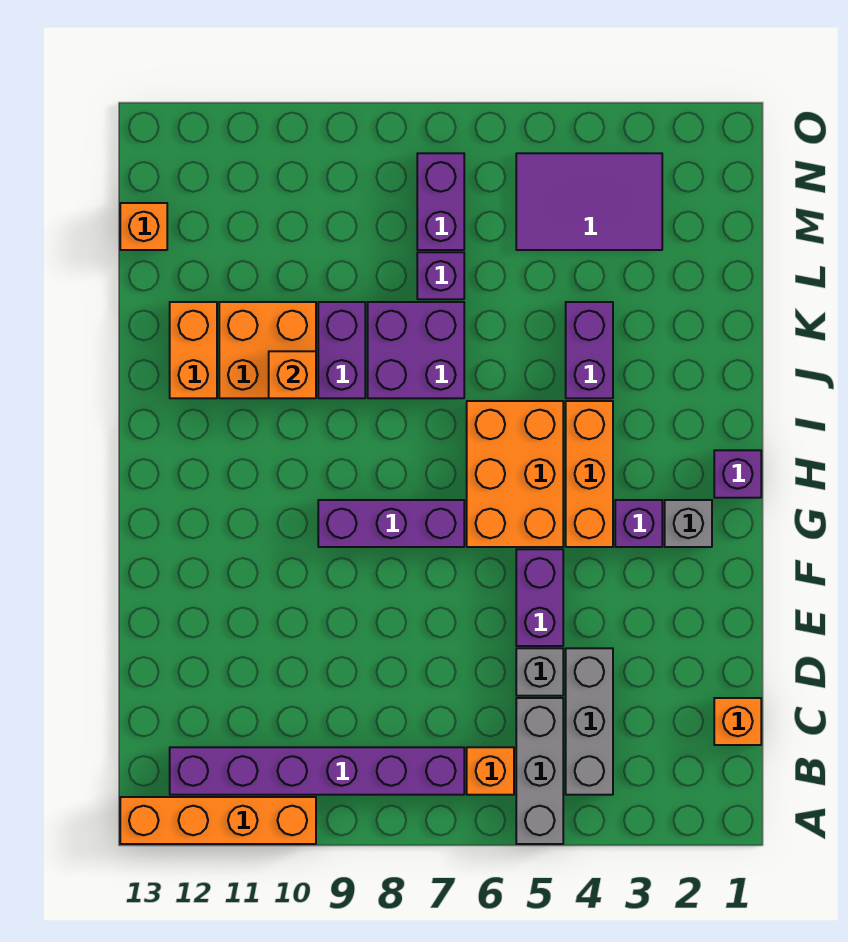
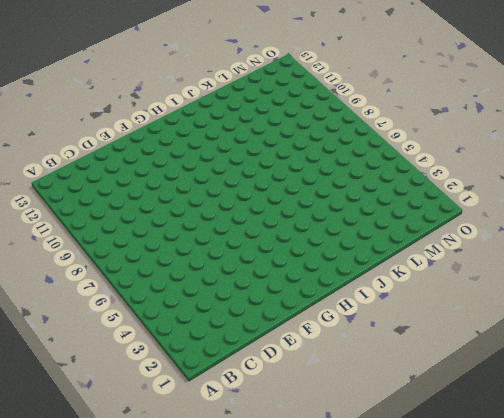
none -> grey 1x3 brick [516,698,563,844]
none -> orange 1x4 brick [120,797,316,844]
none -> grey 1x3 brick [566,648,613,795]

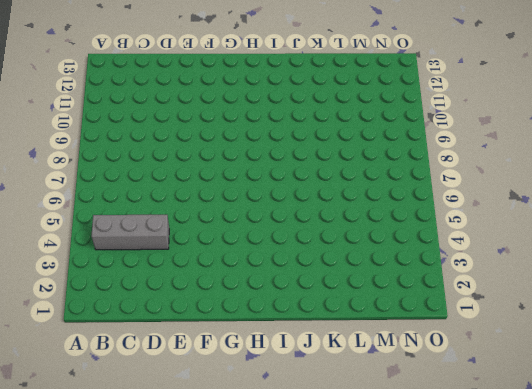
none -> grey 1x3 brick [516,698,563,844]
none -> orange 1x4 brick [120,797,316,844]
none -> orange 1x1 brick [467,747,514,795]

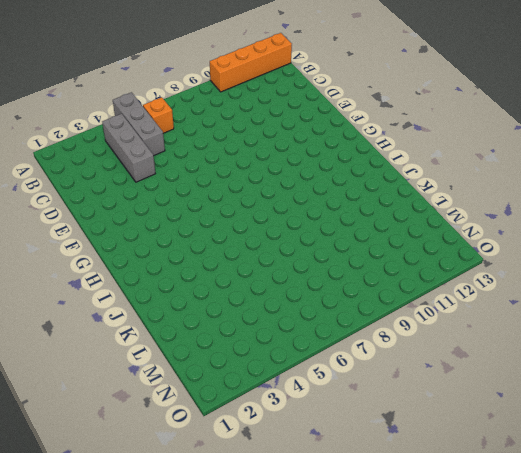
none -> purple 1x6 brick [170,747,464,795]
none -> orange 1x1 brick [714,698,761,745]
none -> grey 1x1 brick [516,648,563,696]

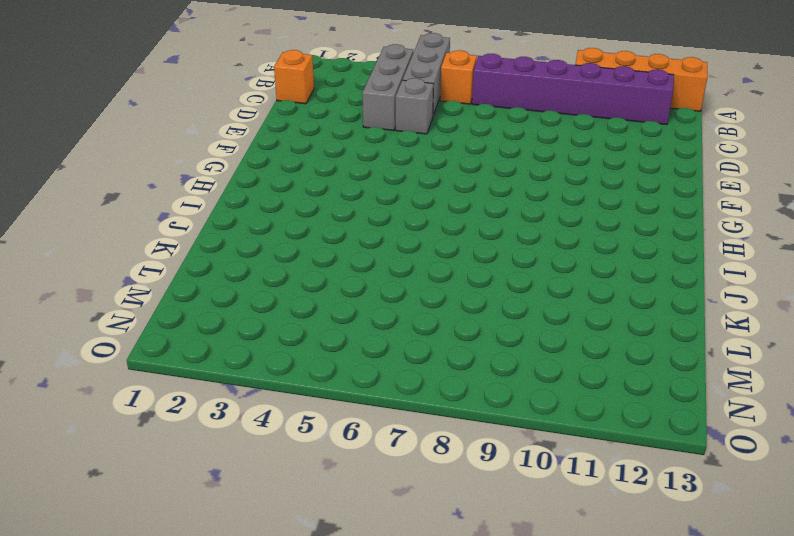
none -> purple 1x2 brick [516,549,563,646]
none -> grey 1x1 brick [665,500,712,547]
none -> purple 1x1 brick [615,500,662,547]

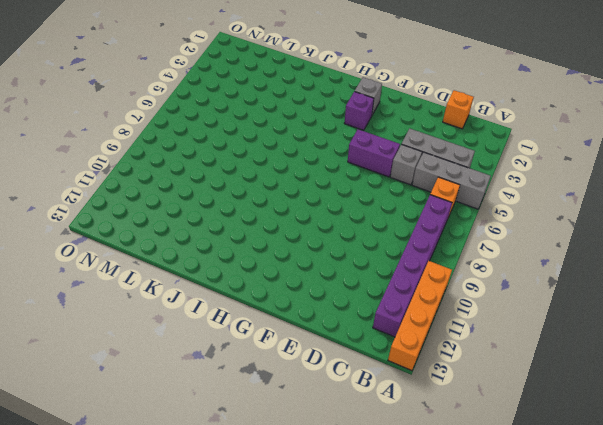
none -> orange 1x3 brick [566,401,613,547]
none -> orange 2x3 brick [467,401,563,547]
none -> purple 1x3 brick [318,500,464,547]

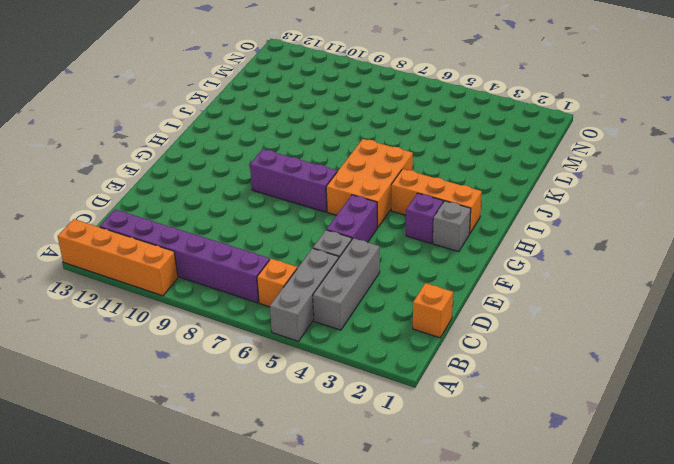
orange 1x3 brick [391,169,482,234] -> orange 1x3 brick turned to [566,401,613,547]
none -> purple 1x1 brick [714,450,761,498]
none -> purple 1x2 brick [566,302,613,398]
none -> purple 2x2 brick [368,302,464,398]

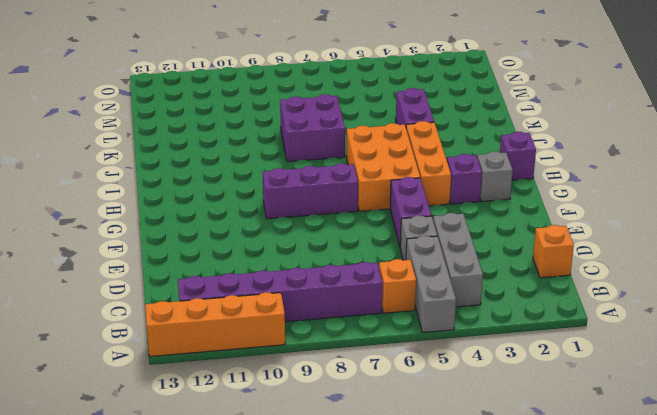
none -> purple 1x2 brick [318,302,365,398]
none -> orange 2x2 brick [219,302,316,398]
none -> orange 1x2 brick [170,302,217,398]

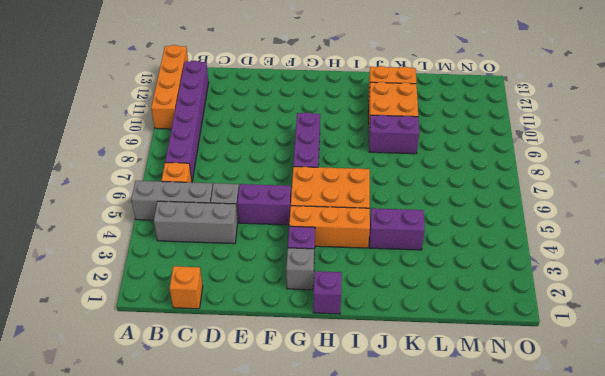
none -> purple 2x2 brick [368,302,464,398]
none -> purple 1x1 brick [417,252,464,299]
none -> purple 2x3 tile [516,153,662,250]

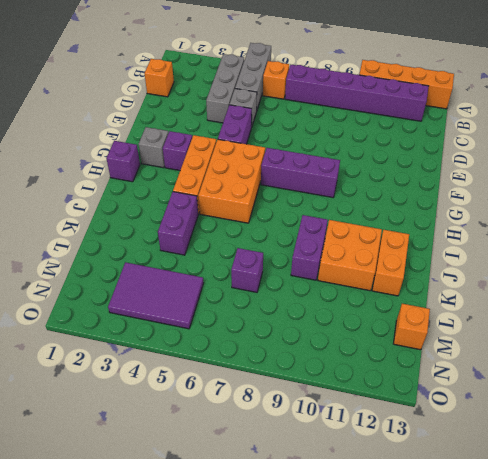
none -> purple 2x2 brick [368,302,464,398]
none -> purple 1x2 brick [417,153,464,250]
none -> orange 1x1 brick [269,351,316,398]

